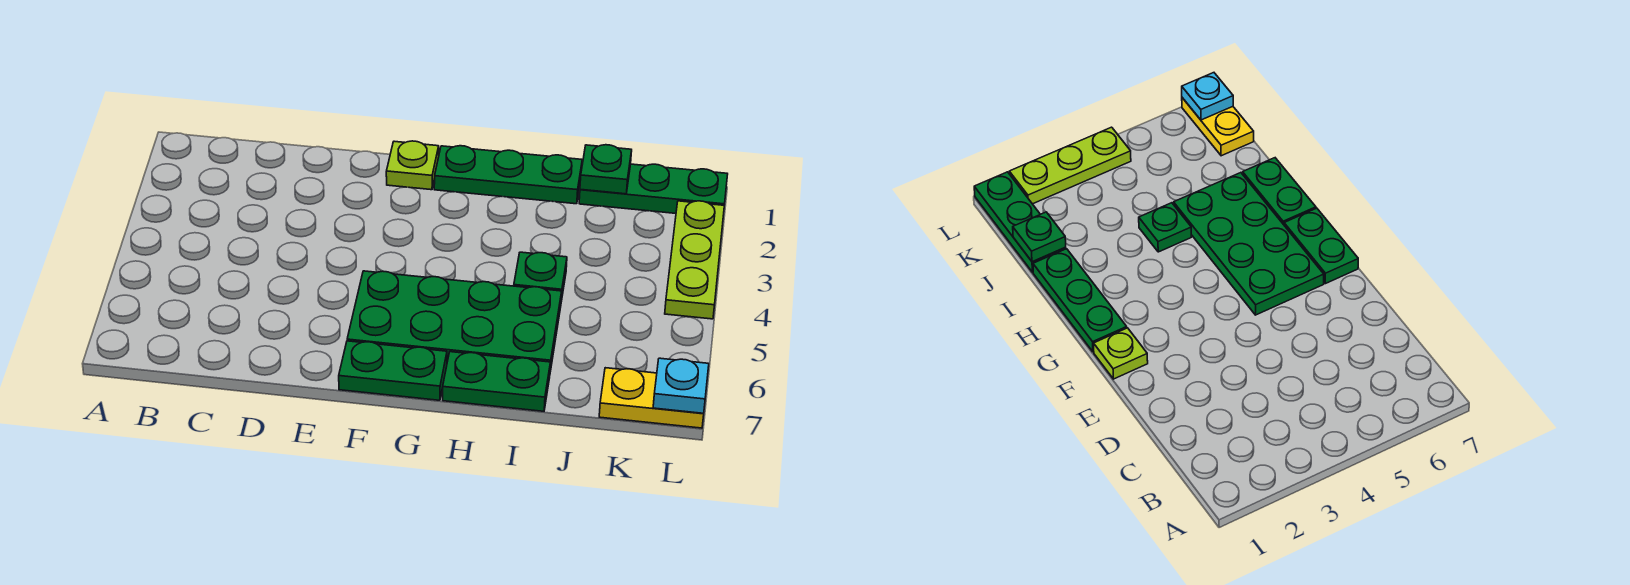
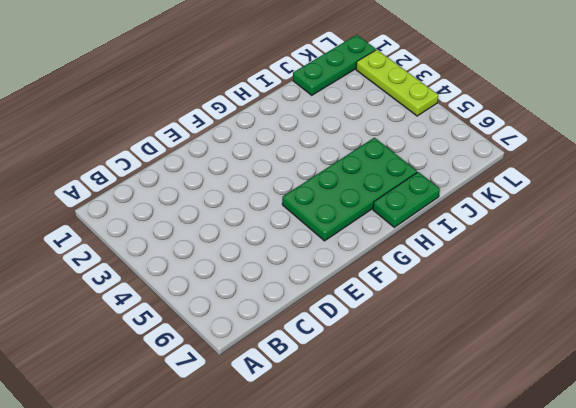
none -> lime 1x1 plate [386,141,439,190]
none -> green 1x2 plate [339,341,447,400]

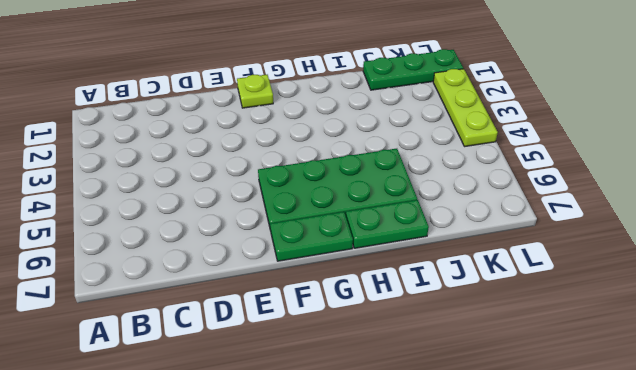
none -> green 1x3 plate [434,146,582,204]
none -> green 1x1 plate [514,252,567,301]

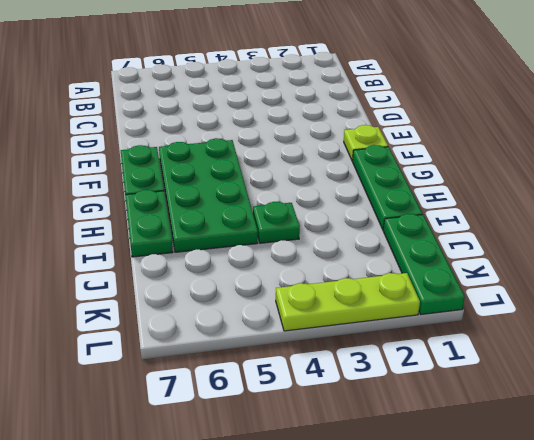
none -> yellow 1x2 plate [599,368,704,428]
none -> green 1x1 plate [580,145,632,194]

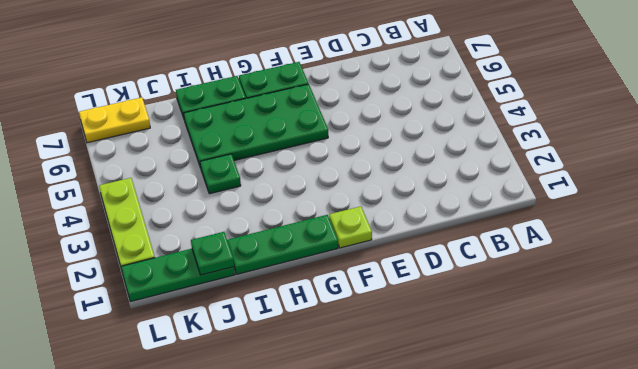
none -> cyan 1x1 plate [653,358,709,413]

